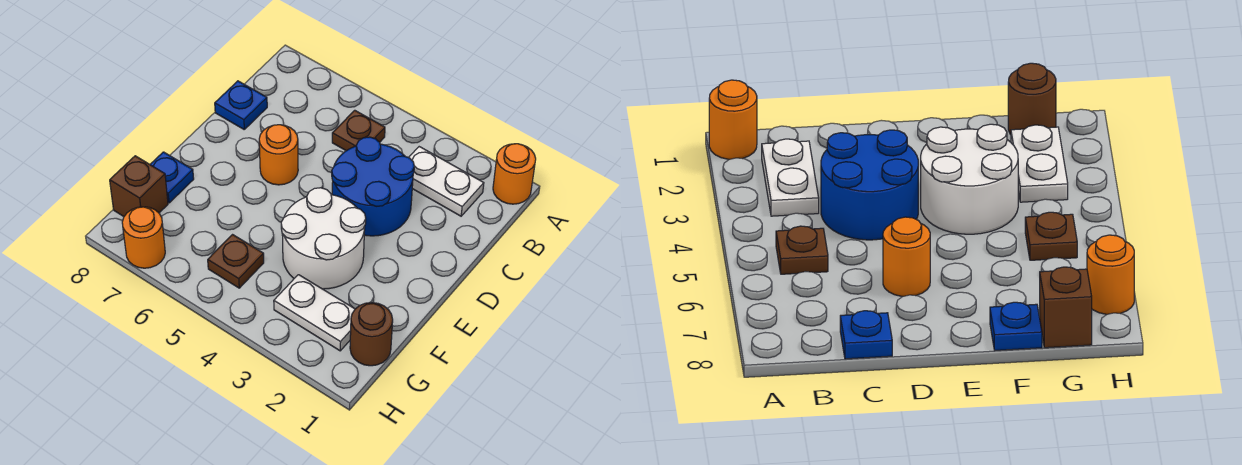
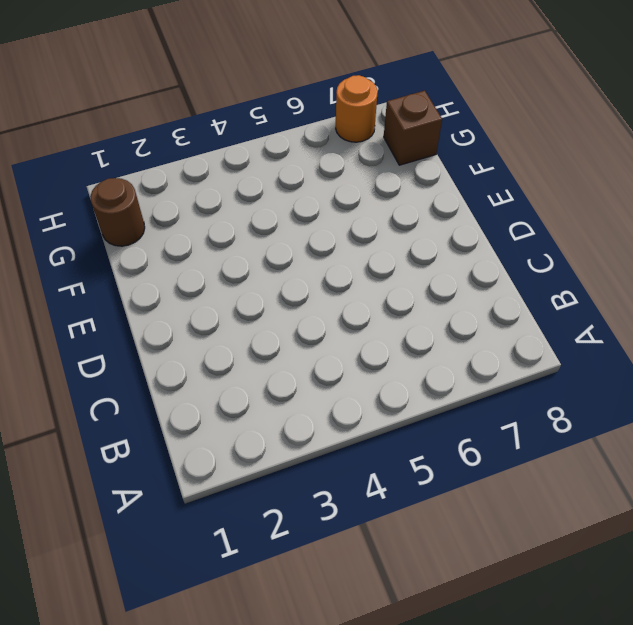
none -> orange 1x1 round brick [493,144,536,204]
none -> white 1x2 plate [409,147,484,216]
none -> brown 1x1 plate [332,110,385,151]

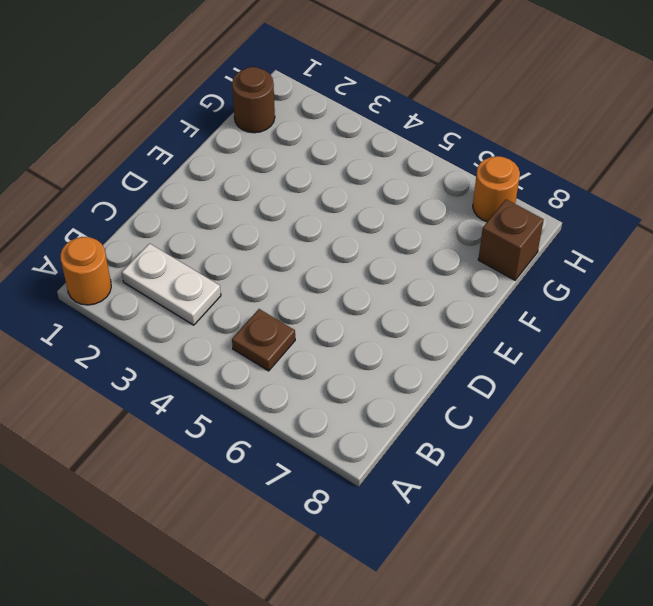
none -> blue 2x2 round brick [332,137,414,236]
none -> blue 1x1 plate [215,81,267,129]
none -> orange 1x1 round brick [259,125,298,185]

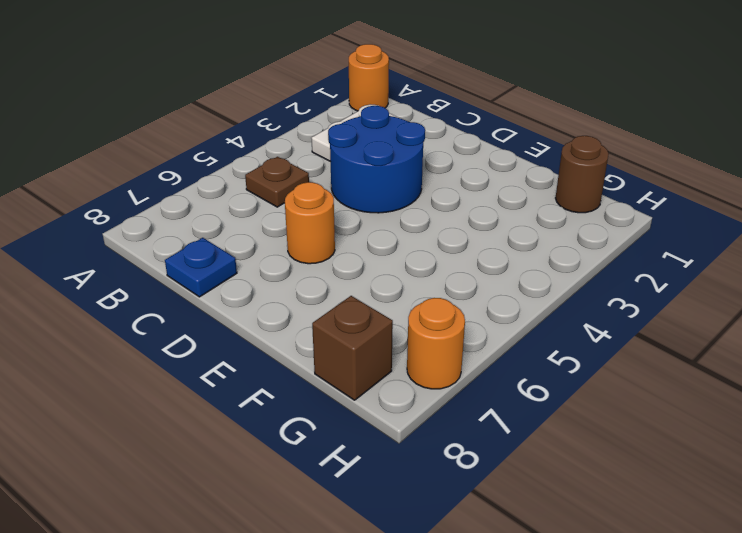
none -> white 2x2 round brick [281,188,366,289]
none -> blue 1x1 plate [150,152,194,203]
none -> white 1x2 plate [274,275,355,351]

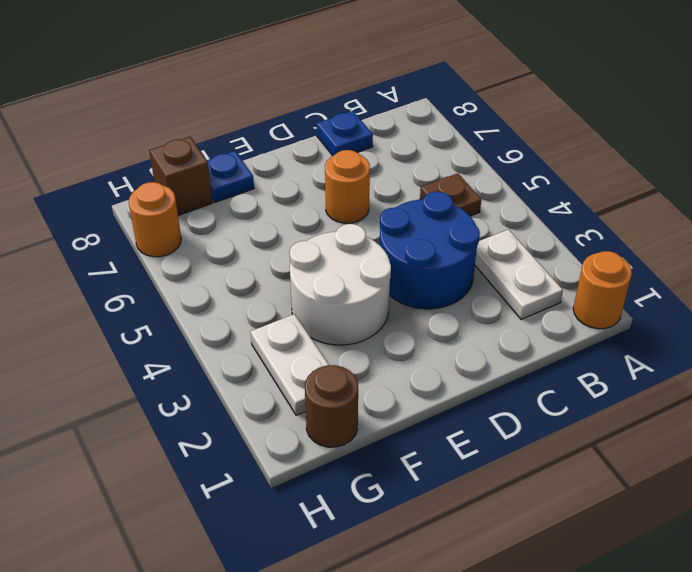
none -> brown 1x1 plate [208,235,264,288]

